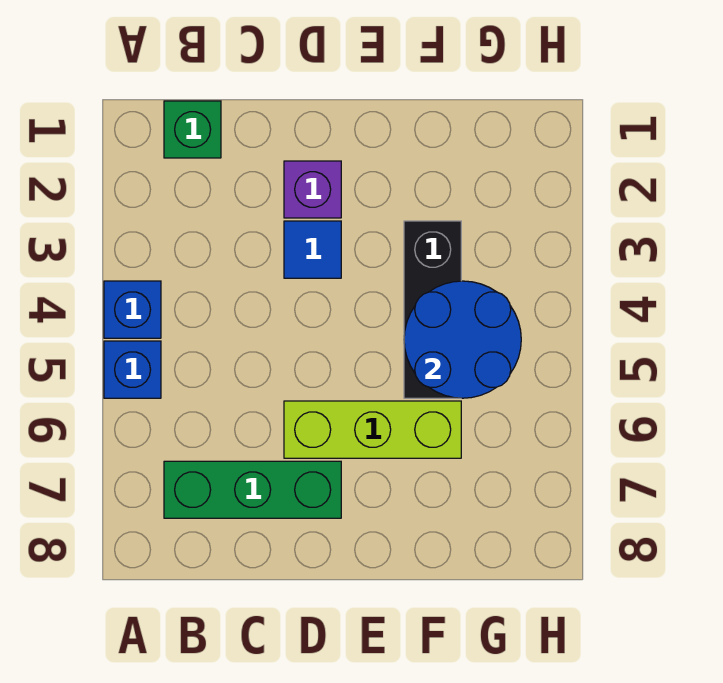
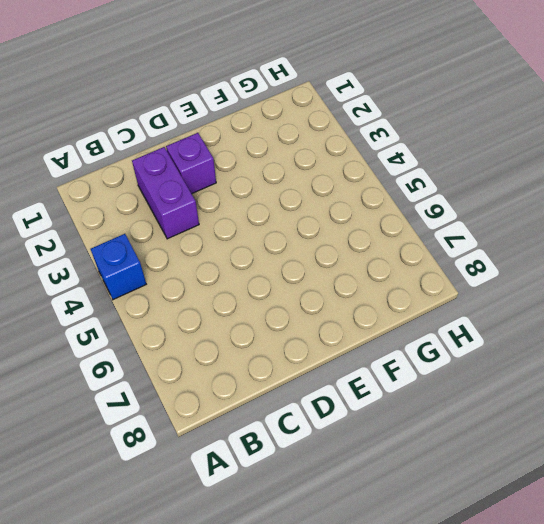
purple 1x2 brick [132,147,199,239] -> none
none -> blue 1x1 brick [104,341,161,398]
none -> green 1x1 brick [164,101,221,158]

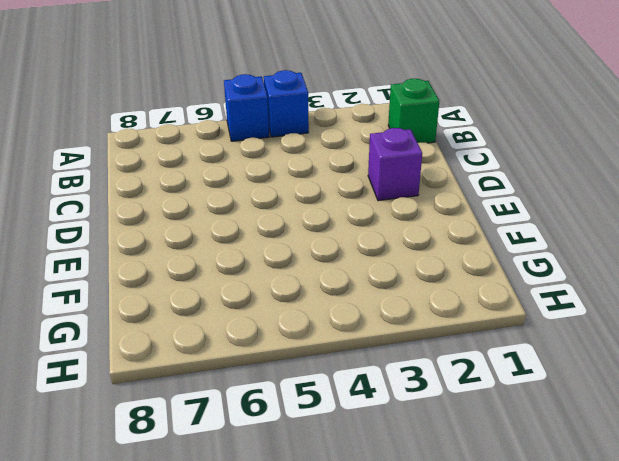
none -> green 1x3 brick [164,461,341,518]
none -> blue 1x1 tile [284,221,341,278]

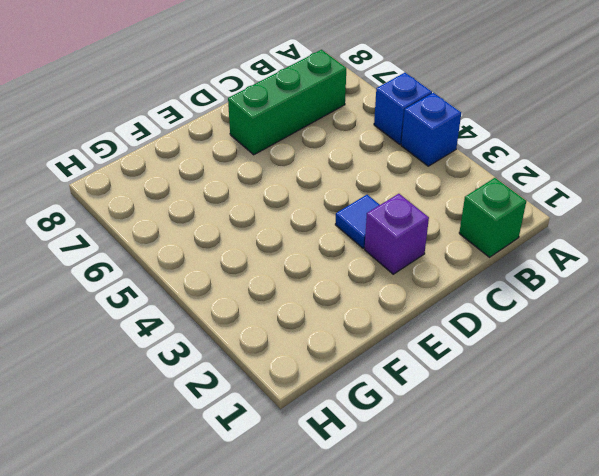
none -> lime 1x3 brick [284,401,461,458]
none -> black 1x3 brick [404,221,461,398]

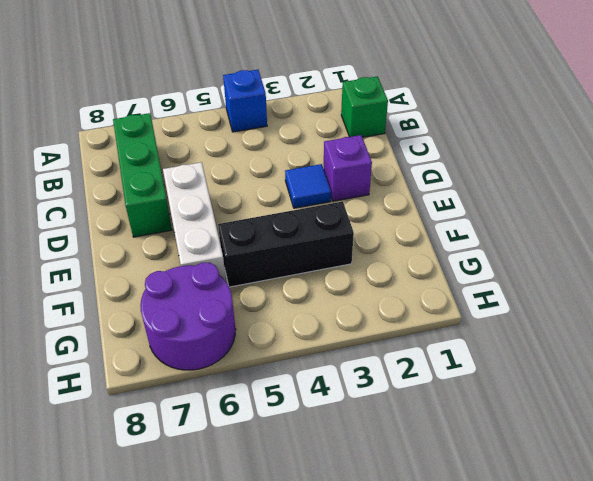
white 1x3 brick [163,162,226,281] -> lime 1x3 brick [284,401,461,458]
purple 2x2 round brick [140,263,236,370] -> none
none -> blue 1x1 brick [104,341,161,398]
none -> blue 2x2 round brick [404,281,521,398]

